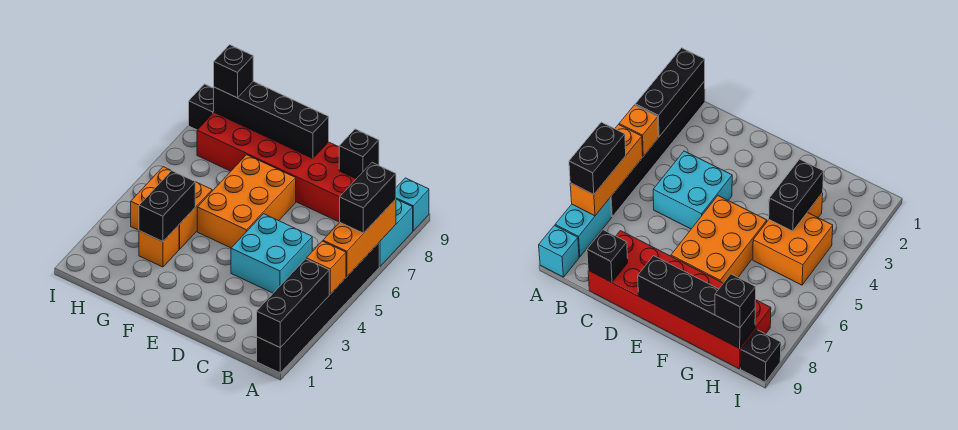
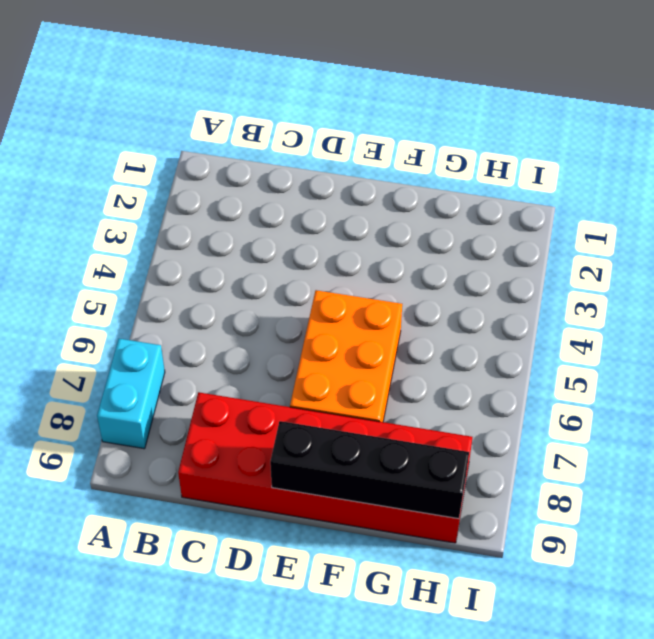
none -> black 1x6 brick [257,243,379,373]
none -> cyan 1x1 brick [396,178,429,231]
none -> cyan 2x2 brick [231,214,312,293]

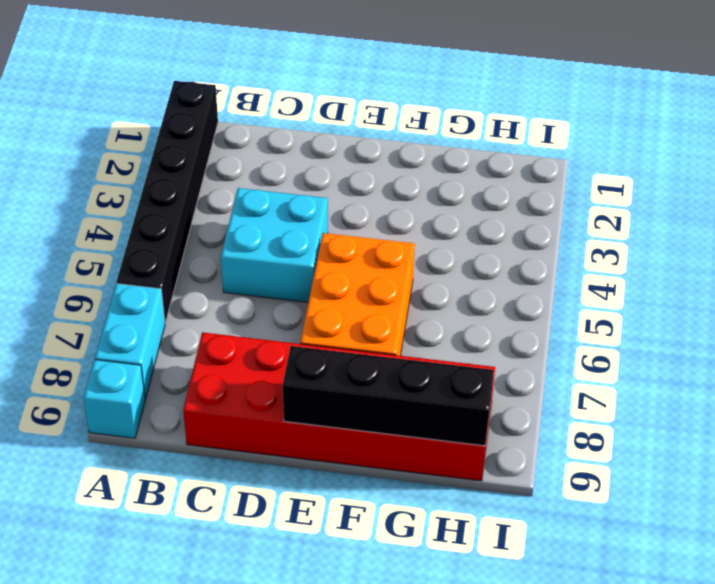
none -> orange 1x1 brick [139,225,179,267]
none -> orange 2x2 brick [131,167,212,249]
none -> black 1x1 brick [189,84,214,130]

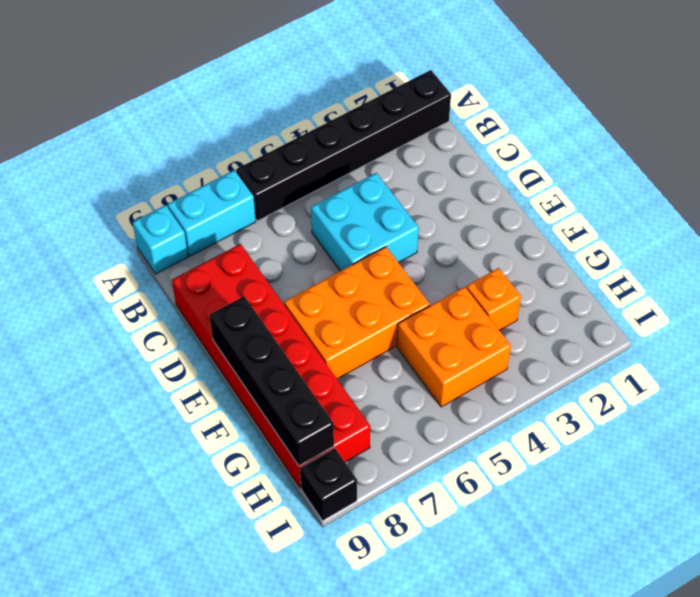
none -> black 1x3 brick [257,259,329,348]
none -> orange 1x1 brick [306,241,346,294]
none -> orange 1x3 brick [323,199,396,276]

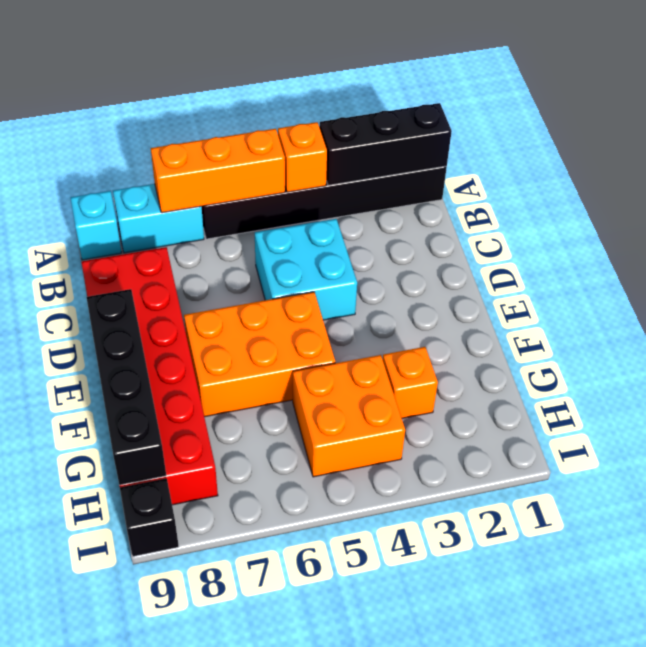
none -> black 1x1 brick [339,129,379,179]
none -> black 1x2 brick [139,171,195,242]
none -> black 1x2 brick [340,162,396,233]

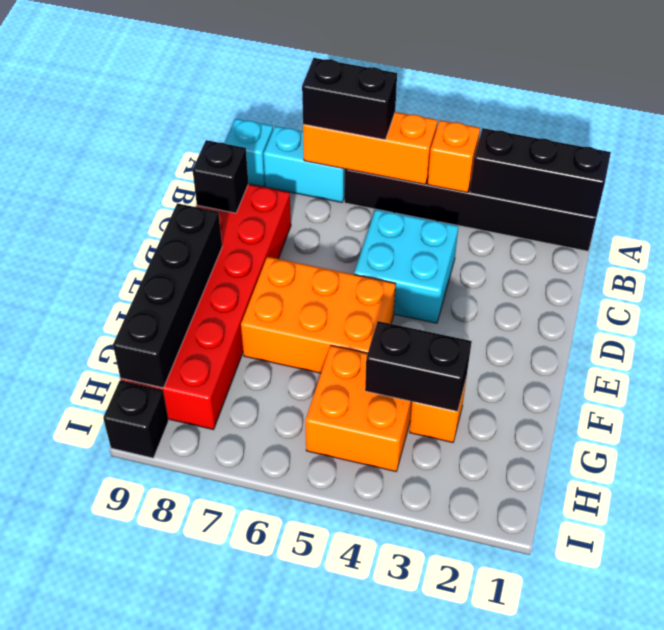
none -> black 1x1 brick [214,45,253,98]

